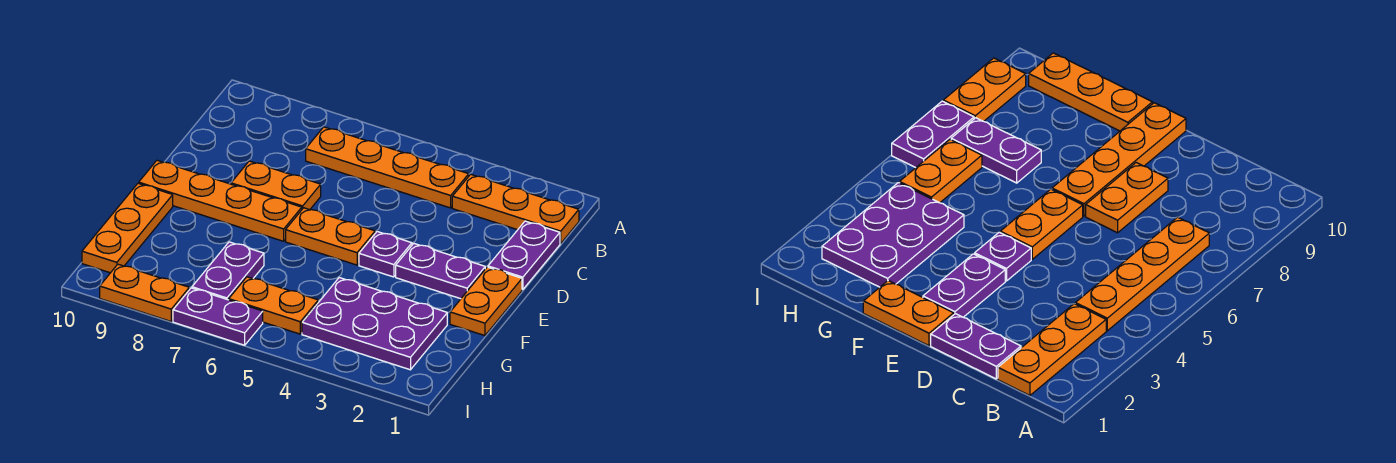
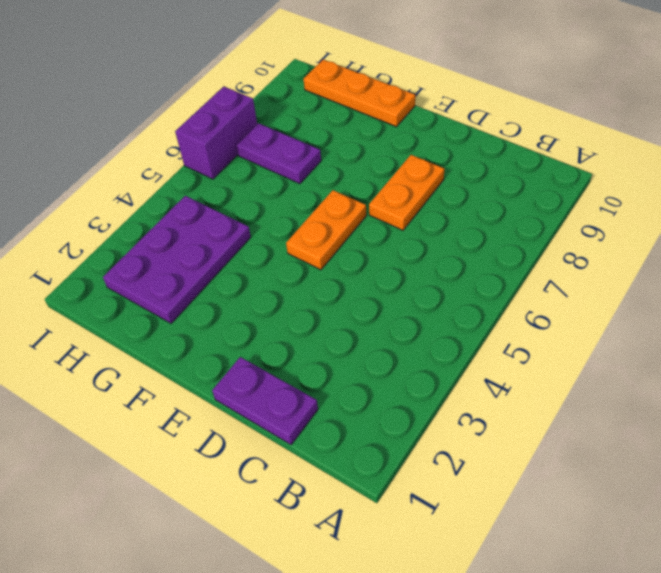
purple 1x2 brick [175,86,257,179] -> purple 1x2 plate [173,288,263,345]
none -> orange 1x3 plate [452,174,579,243]
none -> orange 1x4 plate [306,127,469,208]
none -> orange 1x2 plate [450,267,522,336]

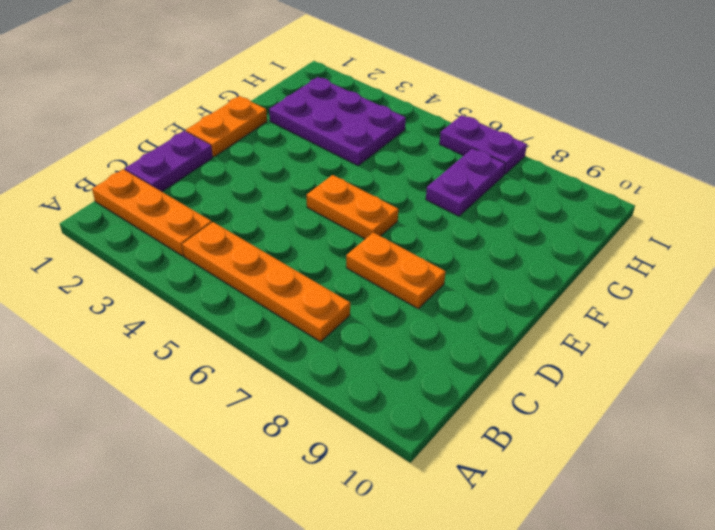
none -> purple 1x2 plate [396,244,485,299]
none -> purple 1x1 plate [359,232,412,277]
none -> orange 1x4 plate [139,160,302,241]

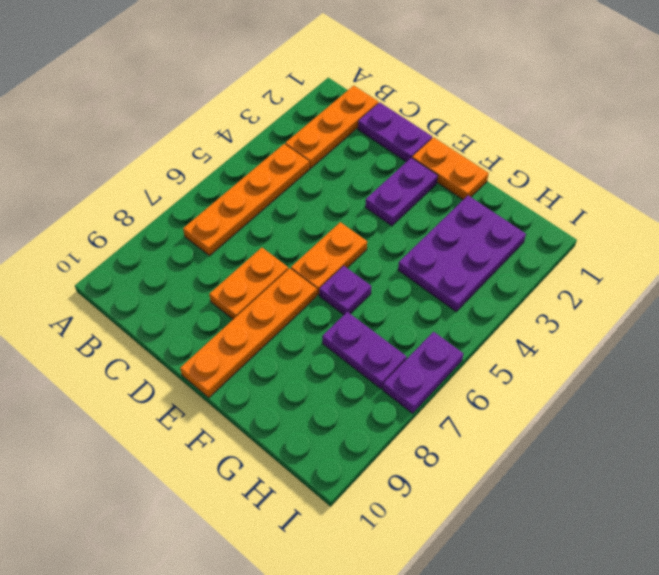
purple 1x1 plate [319,266,371,315] -> purple 1x1 plate moved to [359,232,412,277]
none -> orange 1x3 plate [82,183,173,273]
none -> orange 1x2 plate [229,277,318,334]
none -> orange 1x2 plate [100,264,189,321]

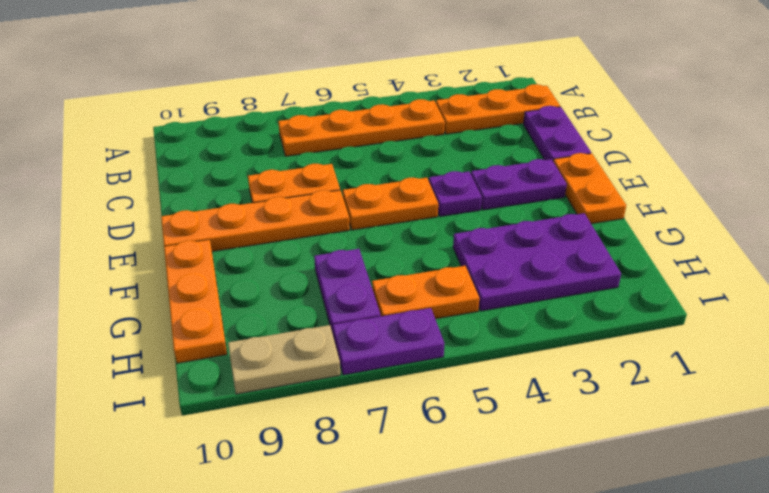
tan 1x2 plate [228,325,340,394] -> orange 1x2 plate [100,264,189,321]

